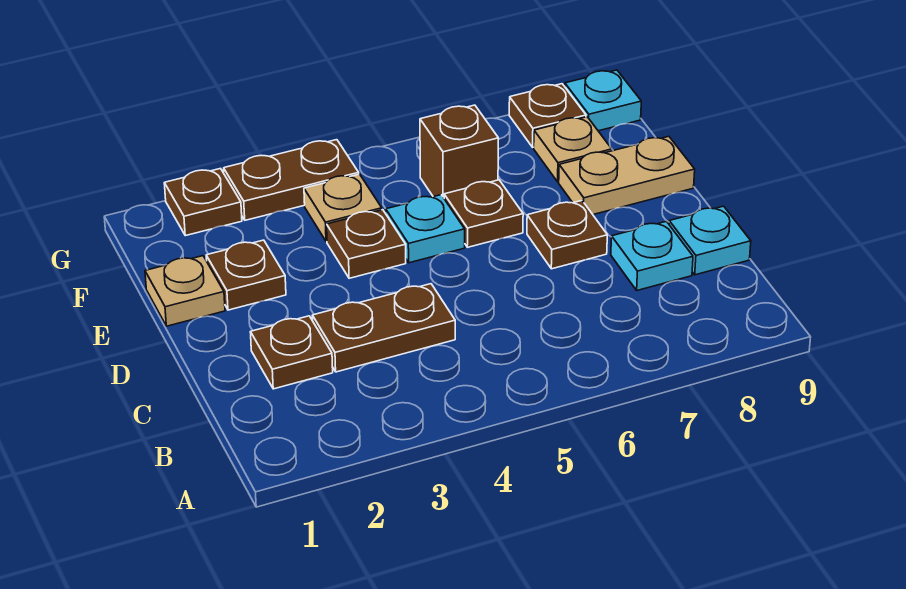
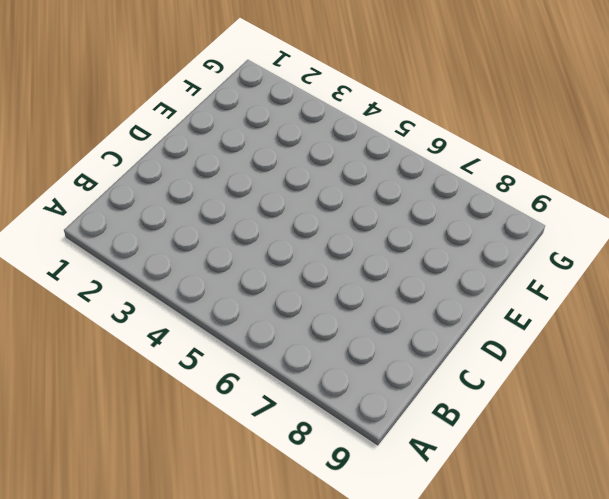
none -> brown 1x1 plate [250,316,333,389]
none -> brown 1x2 plate [312,284,455,372]
none -> cyan 1x1 plate [611,221,693,290]

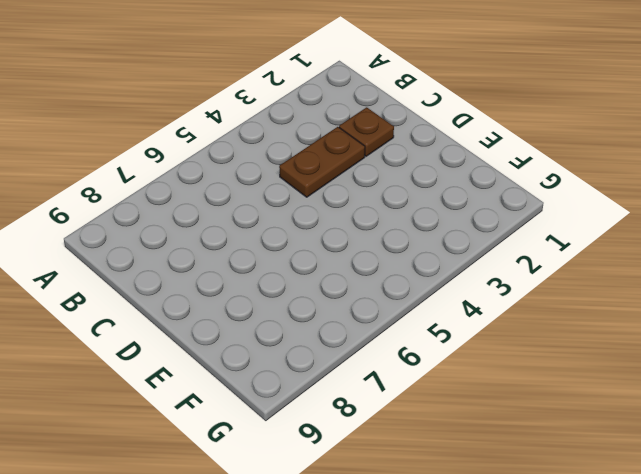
none -> cyan 1x1 plate [611,221,693,290]
none -> cyan 1x1 plate [669,206,751,275]
none -> brown 1x1 plate [527,201,607,269]

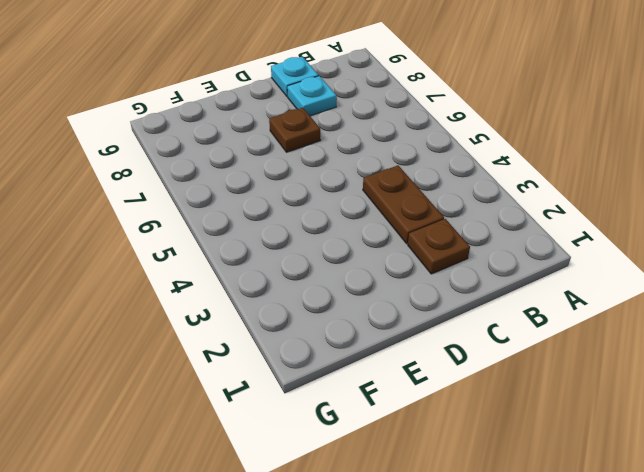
none -> tan 1x1 plate [145,256,225,326]
none -> brown 1x1 plate [206,240,286,310]
none -> brown 1x1 plate [327,210,406,278]

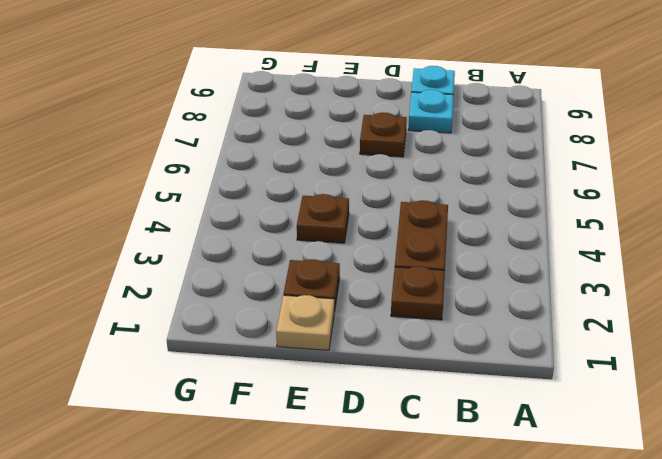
none -> cyan 1x1 plate [386,195,465,263]
none -> brown 1x1 plate [444,180,523,247]
none -> tan 1x2 plate [559,136,695,215]

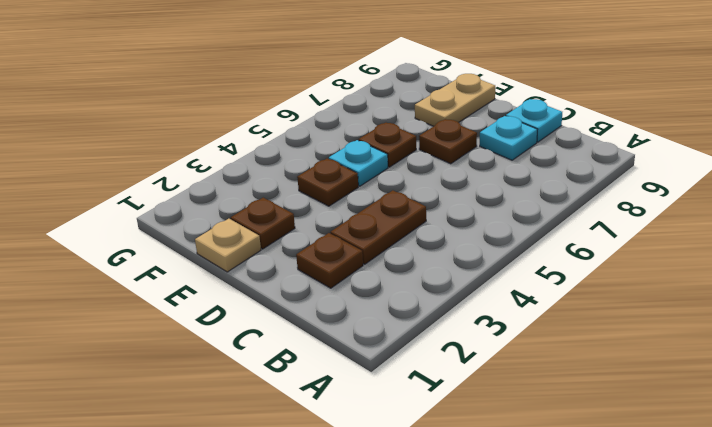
none -> tan 1x1 plate [304,174,382,241]
none -> brown 1x1 brick [420,105,499,198]
none -> tan 1x1 plate [534,117,612,182]

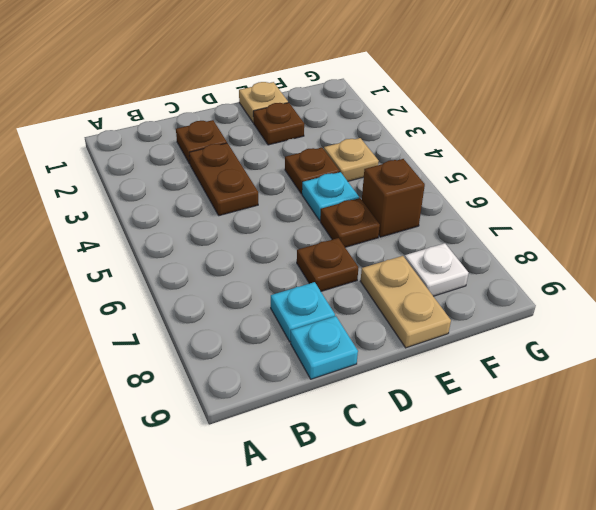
white 1x1 plate [405,243,469,296] -> tan 1x1 plate [534,117,612,182]
none -> brown 1x1 plate [164,169,242,236]
none -> brown 1x2 plate [224,140,359,220]
none -> brown 1x1 plate [509,84,586,147]

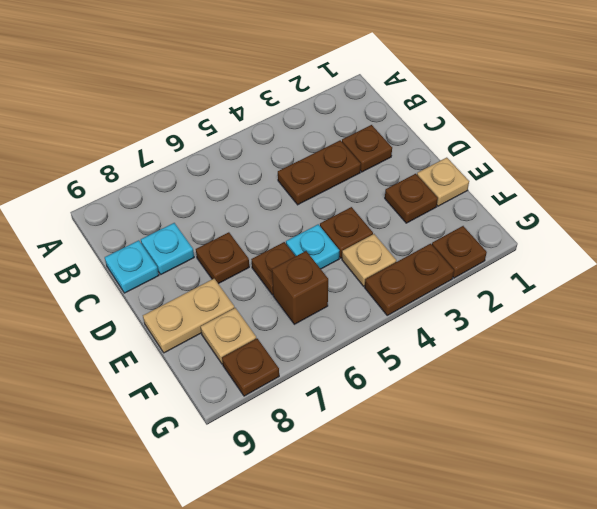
none -> cyan 1x1 plate [565,70,641,131]

